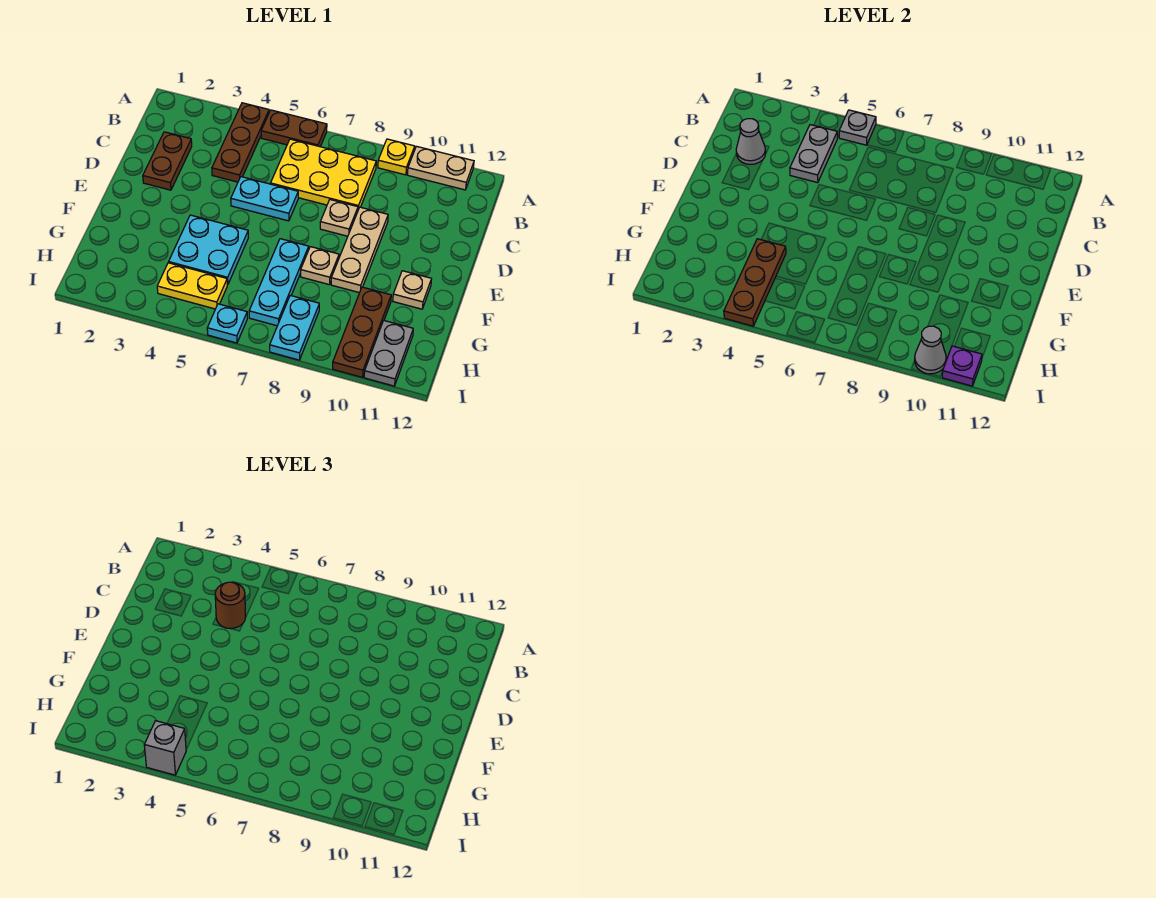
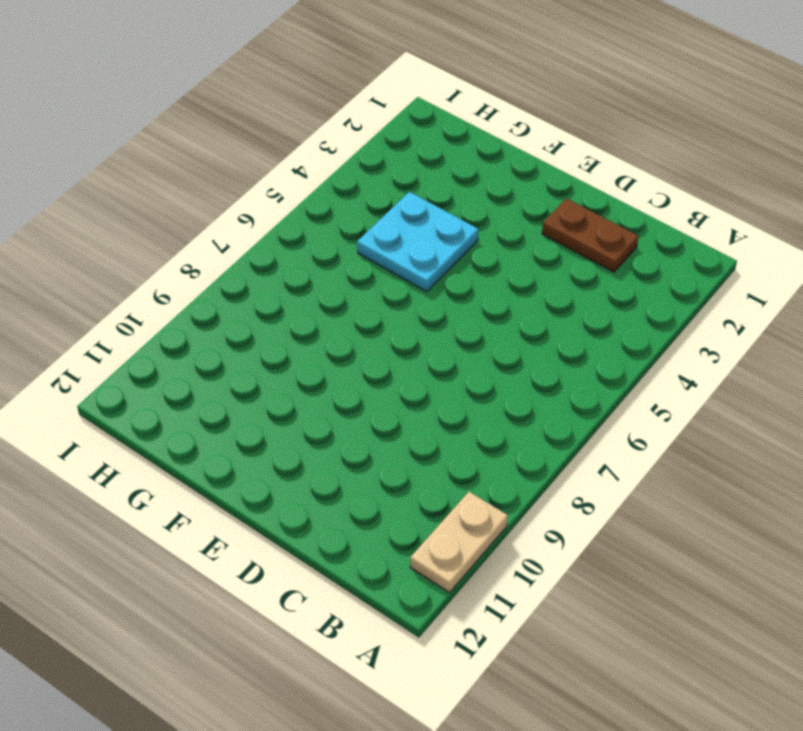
none -> brown 1x3 plate [212,103,269,182]
none -> brown 1x2 plate [261,110,327,147]
none -> yellow 1x1 plate [378,139,415,175]

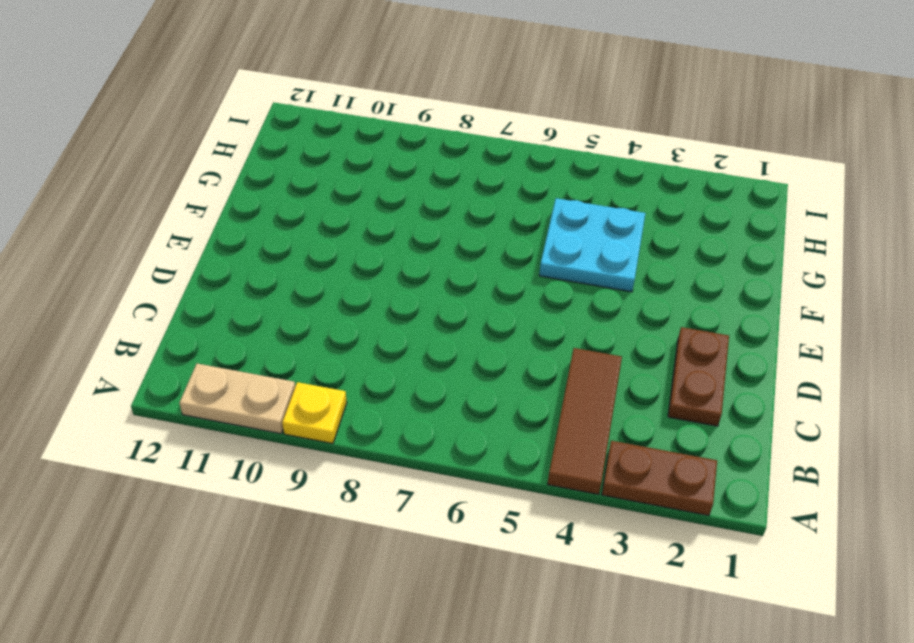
brown 1x2 plate [602,441,717,516] -> brown 1x2 plate moved to [261,110,327,147]
brown 1x3 tile [548,348,622,494] -> brown 1x3 plate [212,103,269,182]
none -> yellow 2x3 plate [271,139,376,209]
none -> cyan 1x2 plate [231,177,298,221]
none -> tan 1x1 plate [320,200,358,236]

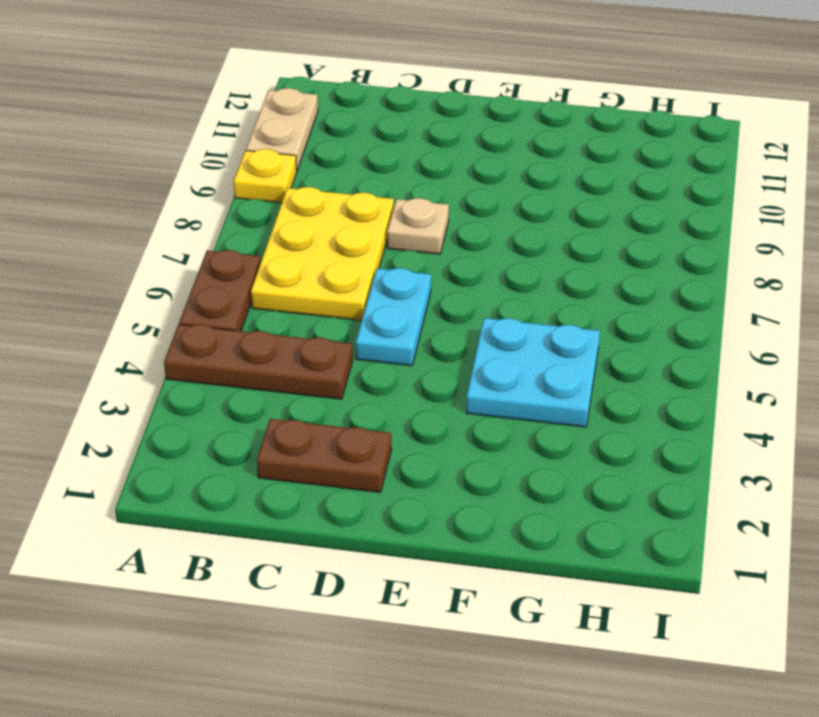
none -> tan 1x3 plate [331,207,388,293]
none -> cyan 1x3 plate [249,239,309,326]
none -> tan 1x1 plate [301,247,339,285]

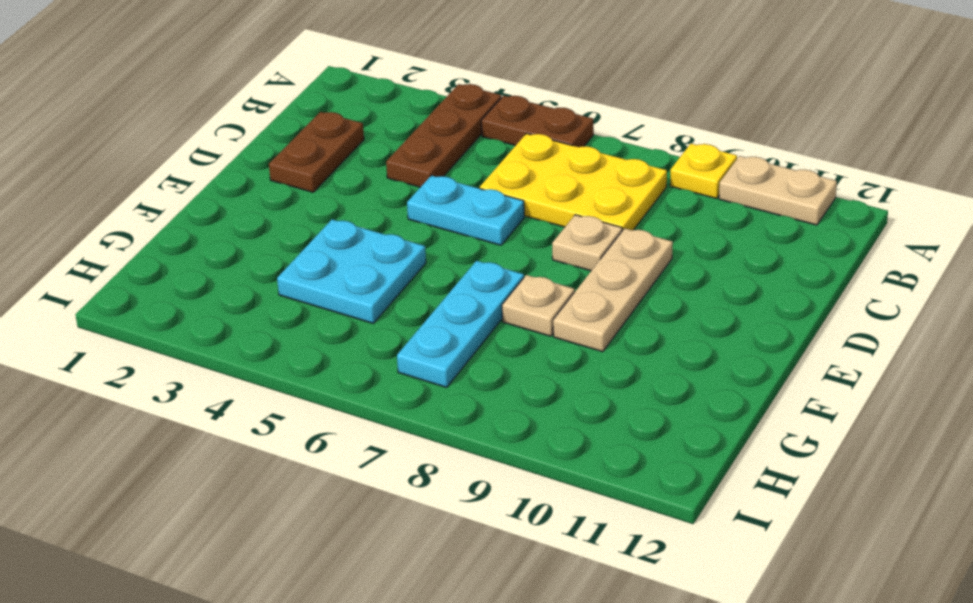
none -> tan 1x1 plate [393,271,431,309]
none -> brown 1x3 plate [333,287,391,377]
none -> yellow 1x2 plate [157,263,227,309]

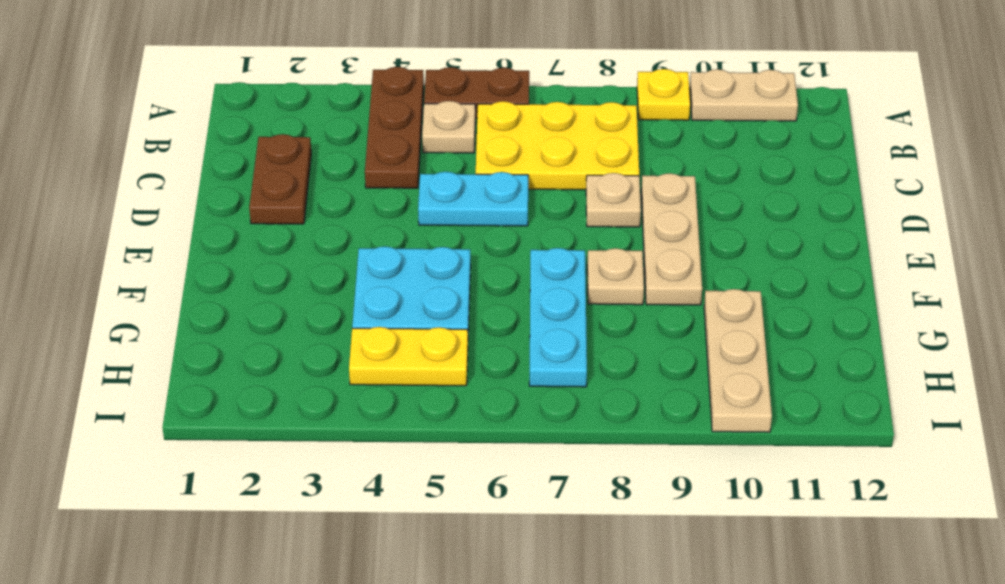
tan 1x1 plate [422,101,475,153] -> tan 1x1 plate moved to [393,271,431,309]
tan 1x3 plate [704,289,772,432] -> brown 1x3 plate [333,287,391,377]
none -> cyan 1x2 plate [270,295,319,360]
none -> grey 1x2 plate [364,321,413,386]
none -> cyan 1x1 plate [207,304,247,343]

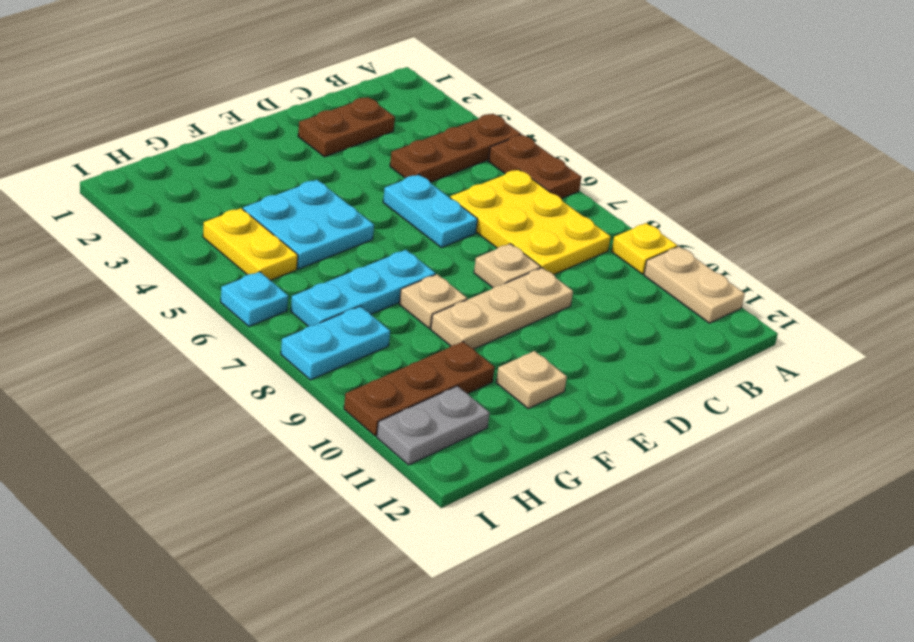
none -> grey 1x1 plate [839,110,876,145]
none -> grey 1x2 plate [790,125,837,183]
none -> grey 1x1 cone [736,119,766,164]

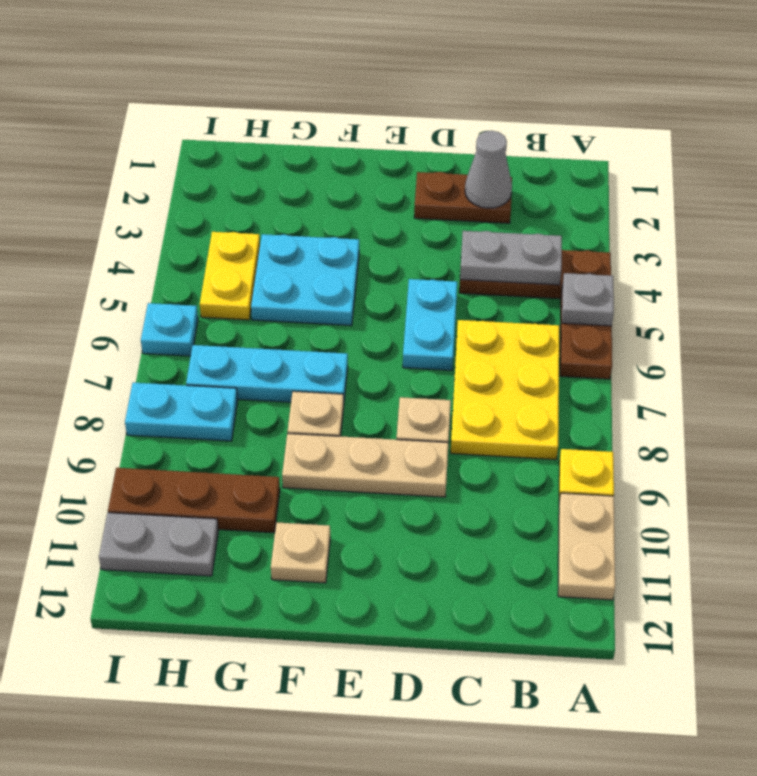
none -> brown 1x3 plate [724,239,786,326]
none -> grey 1x1 cone [915,326,946,374]
none -> purple 1x1 plate [942,346,982,386]

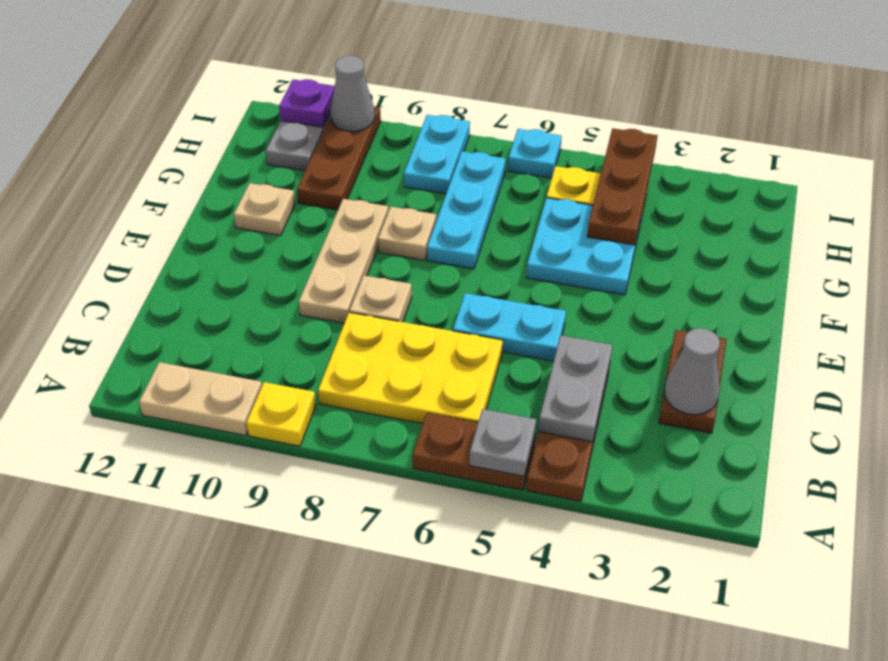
none -> brown 1x1 round brick [215,582,246,628]
none -> grey 1x1 brick [144,721,186,775]

